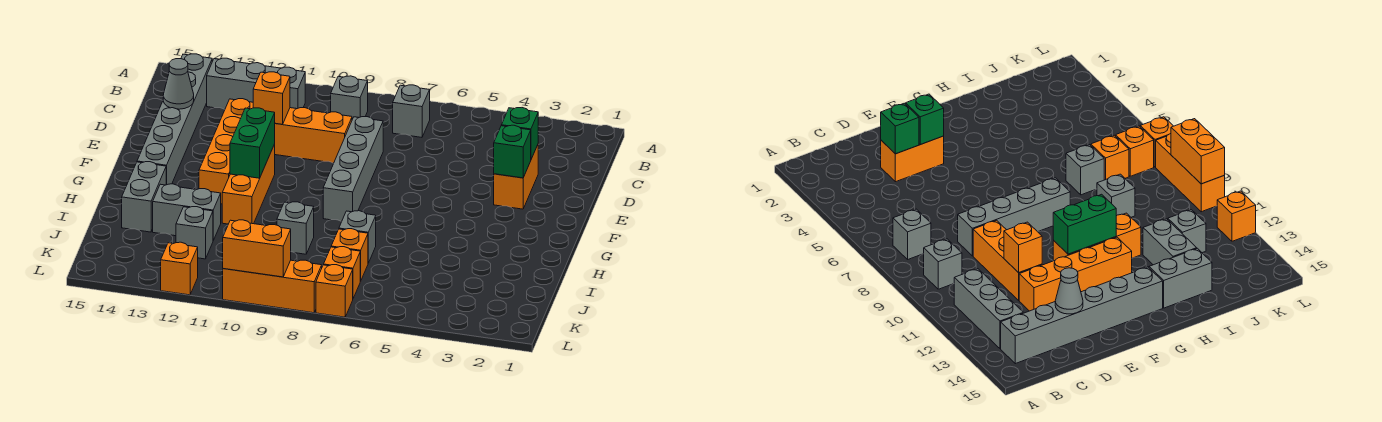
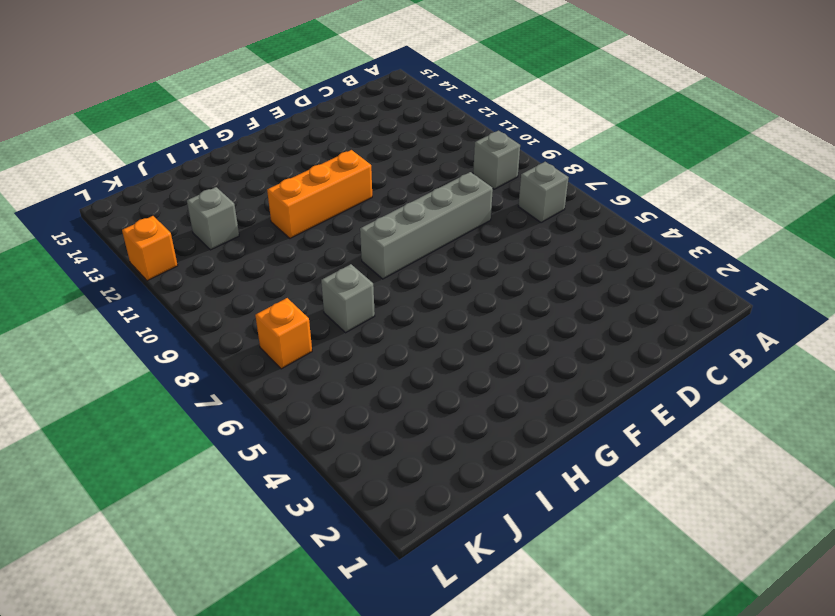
none -> grey 1x3 brick [207,58,305,109]
none -> grey 1x6 brick [137,54,212,185]
none -> orange 1x2 brick [494,145,538,209]

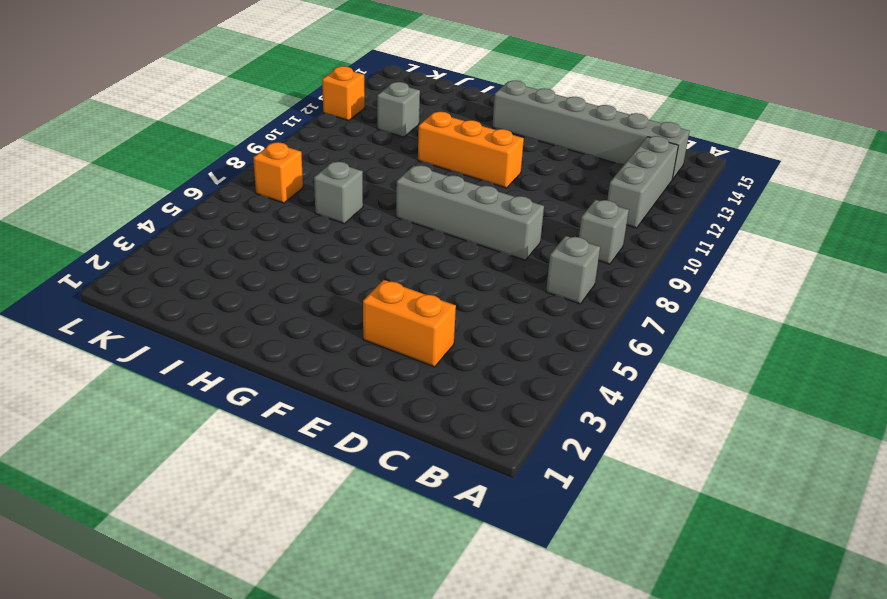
none -> orange 1x3 brick [275,108,352,163]
none -> orange 1x4 brick [199,99,253,204]
none -> grey 1x2 brick [122,162,166,232]

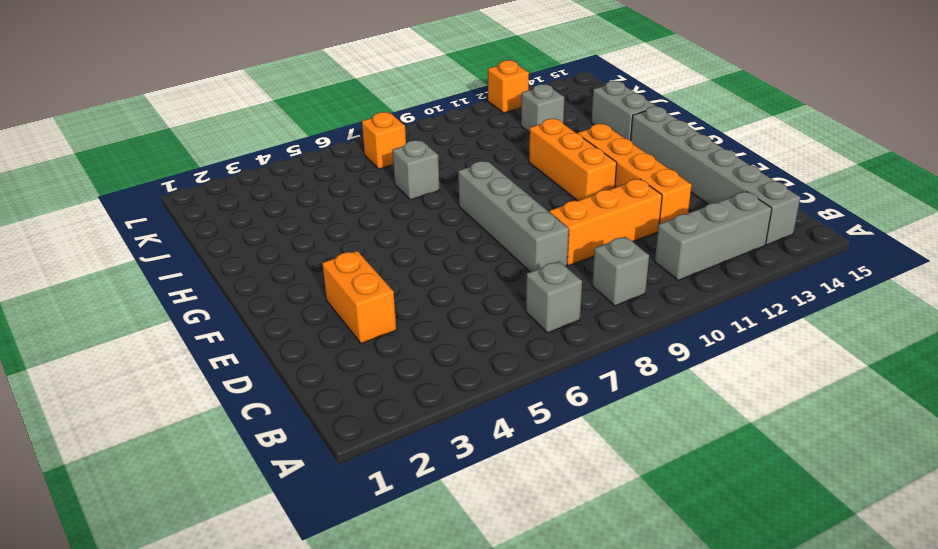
none -> grey 1x1 brick [277,202,314,254]
none -> grey 1x2 brick [153,184,221,240]
none -> orange 1x1 brick [331,229,368,281]

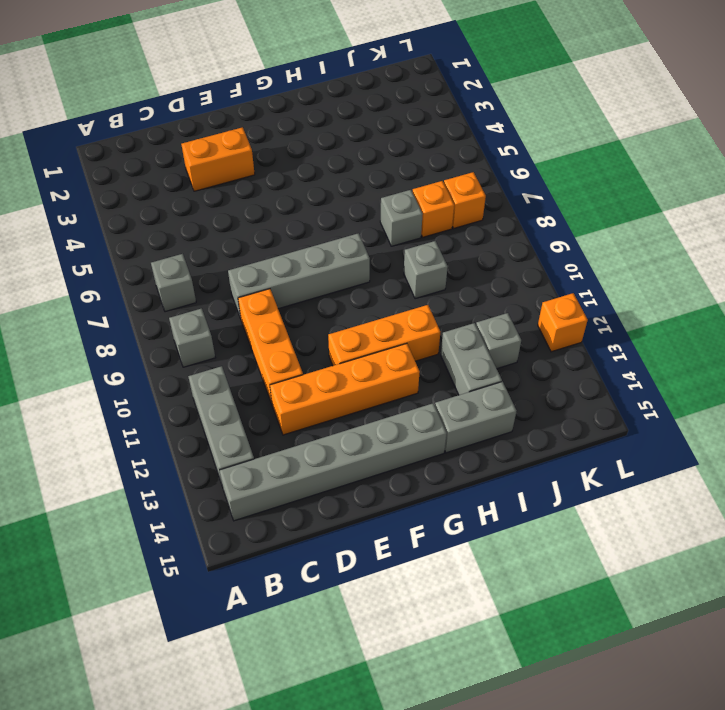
none -> orange 1x1 brick [316,265,353,317]
none -> orange 1x3 brick [223,260,322,313]
none -> green 1x1 brick [501,108,538,159]

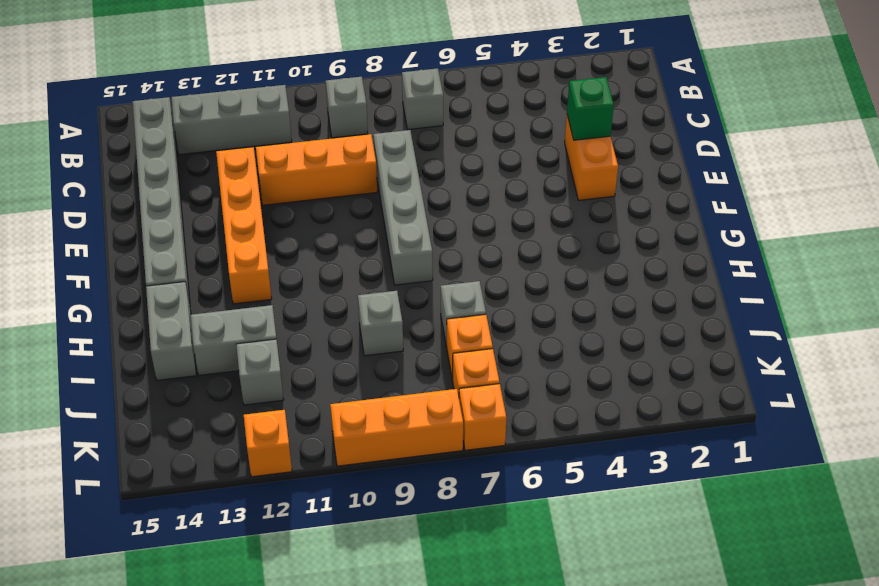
none -> orange 1x3 brick [222,144,275,224]
none -> orange 1x1 brick [253,72,290,124]
none -> grey 1x1 cone [163,59,194,109]

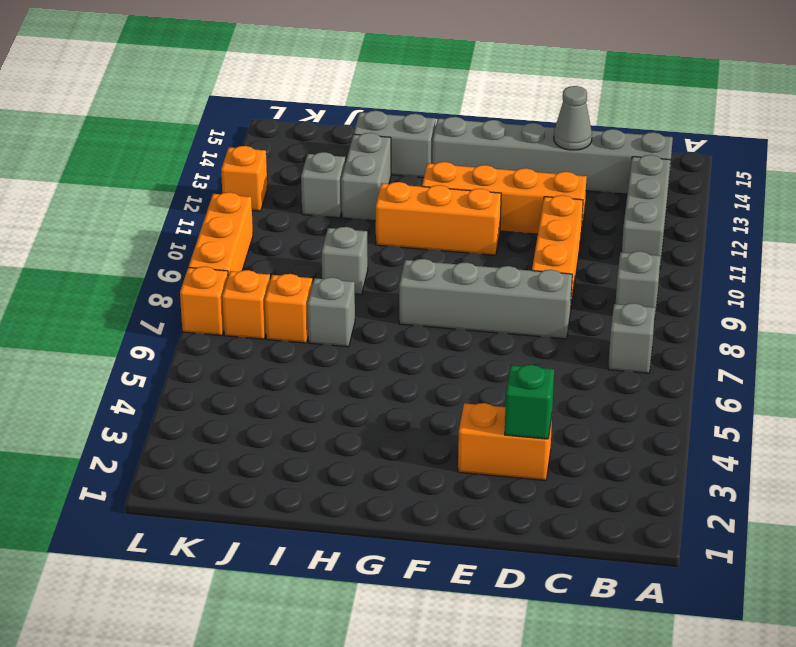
none -> orange 1x1 brick [253,72,290,124]
none -> green 1x1 brick [494,125,531,178]
none -> green 1x2 brick [230,108,275,178]

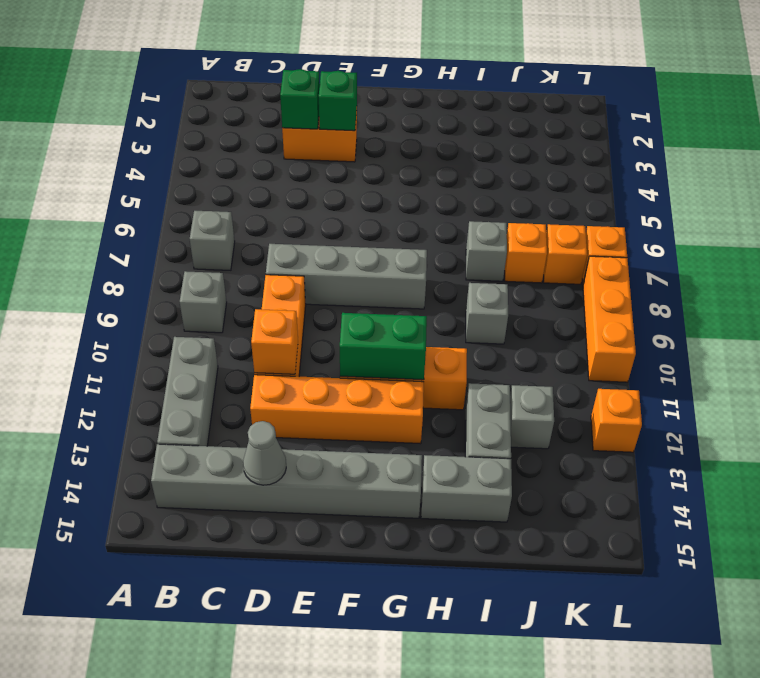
none -> orange 1x2 brick [223,220,291,277]

